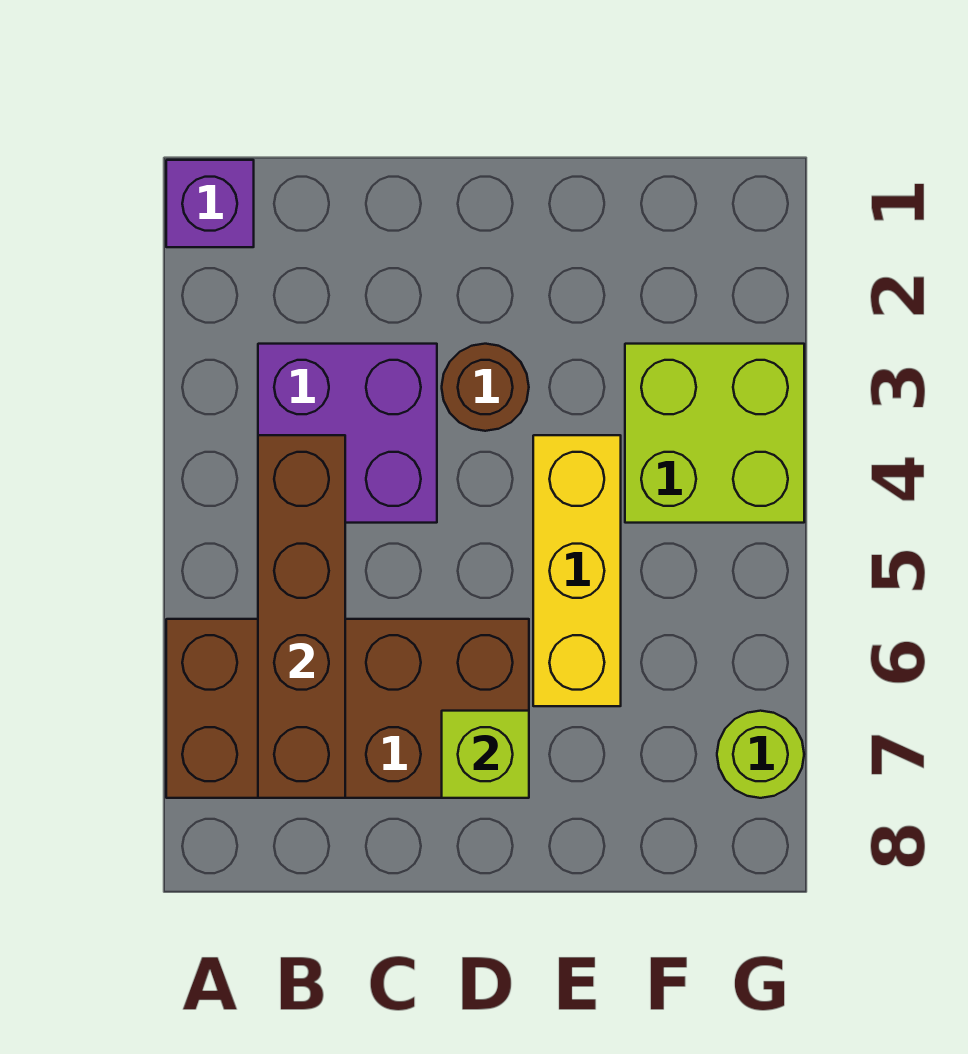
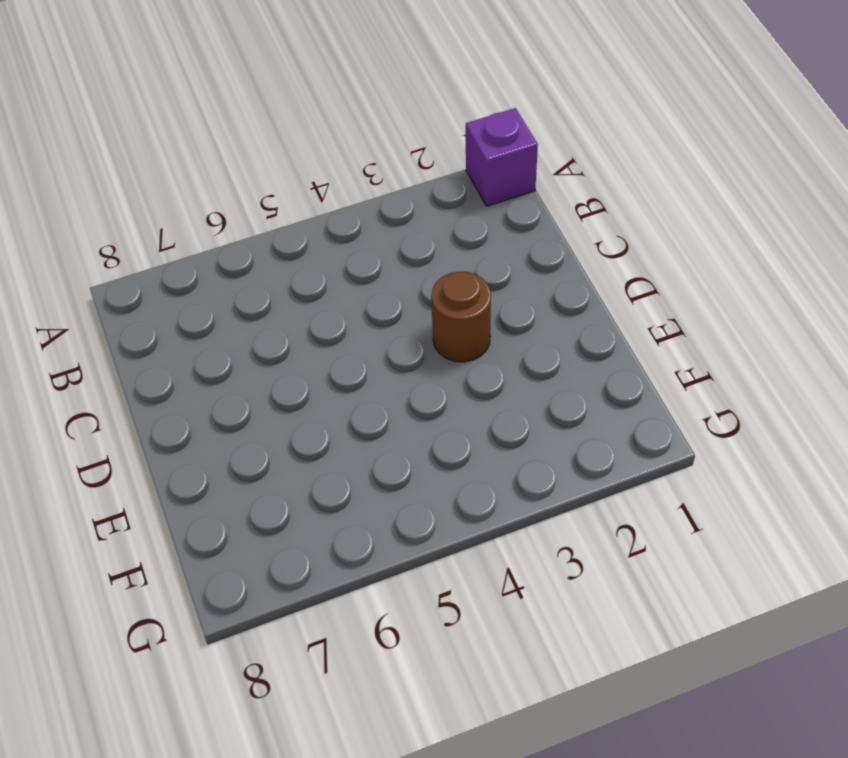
none -> brown 2x4 brick [166,619,529,798]
none -> purple 2x2 brick [258,344,437,523]

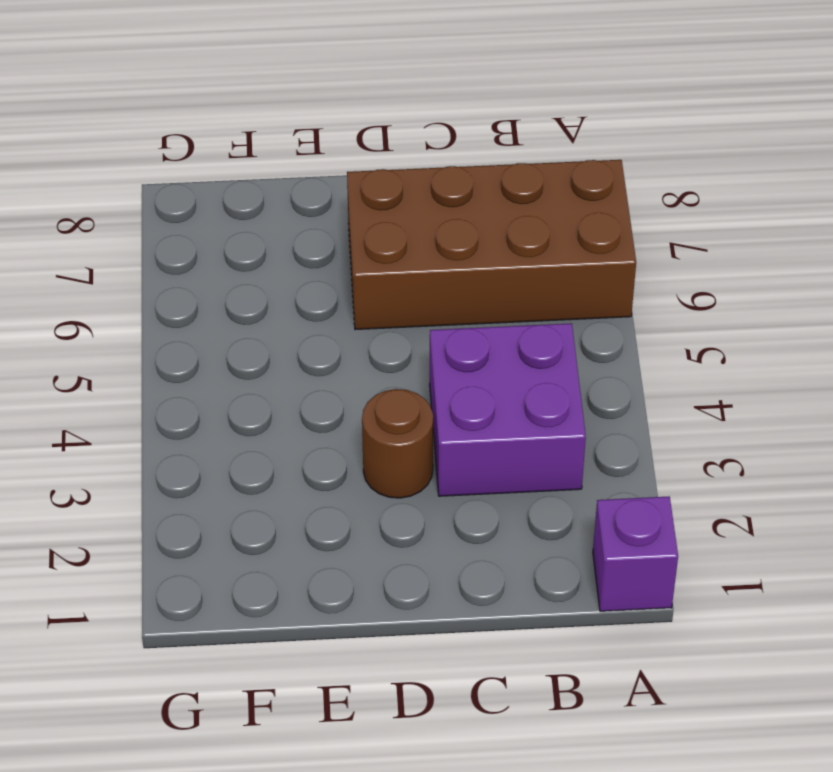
none -> yellow 1x3 brick [533,435,621,706]
none -> lime 2x2 brick [625,344,804,523]

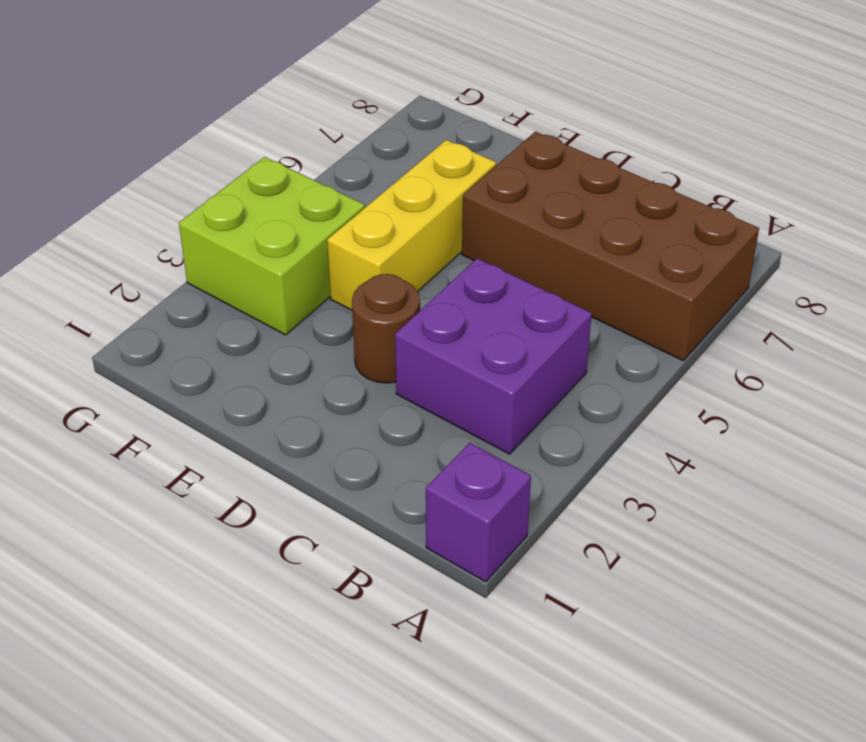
none -> lime 1x1 round brick [717,711,804,798]
none -> brown 1x4 brick [258,435,345,798]

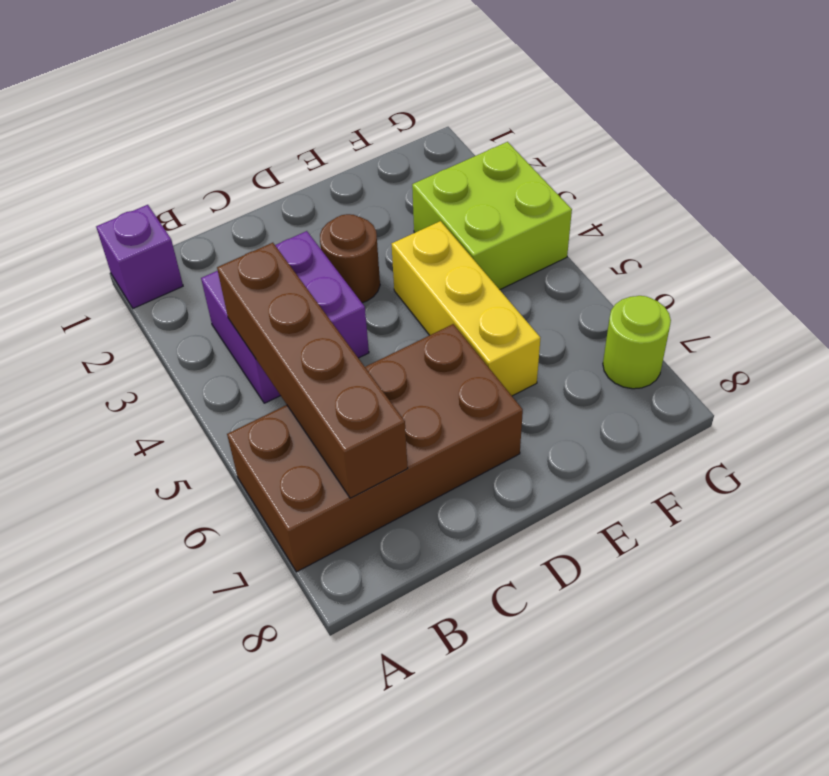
none -> lime 1x1 brick [442,711,529,798]

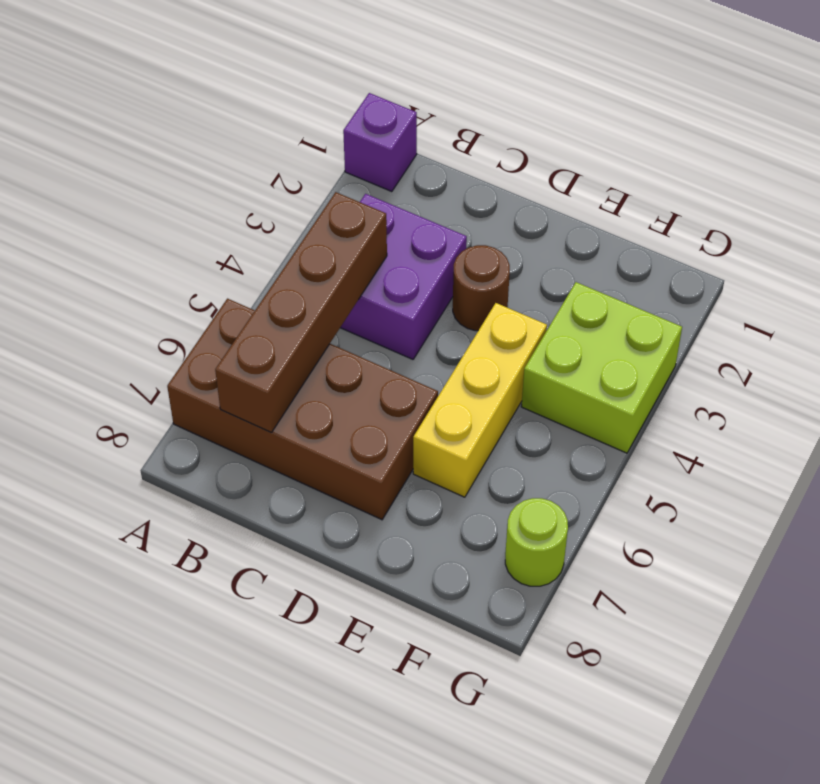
none -> lime 1x1 brick [442,711,529,798]

